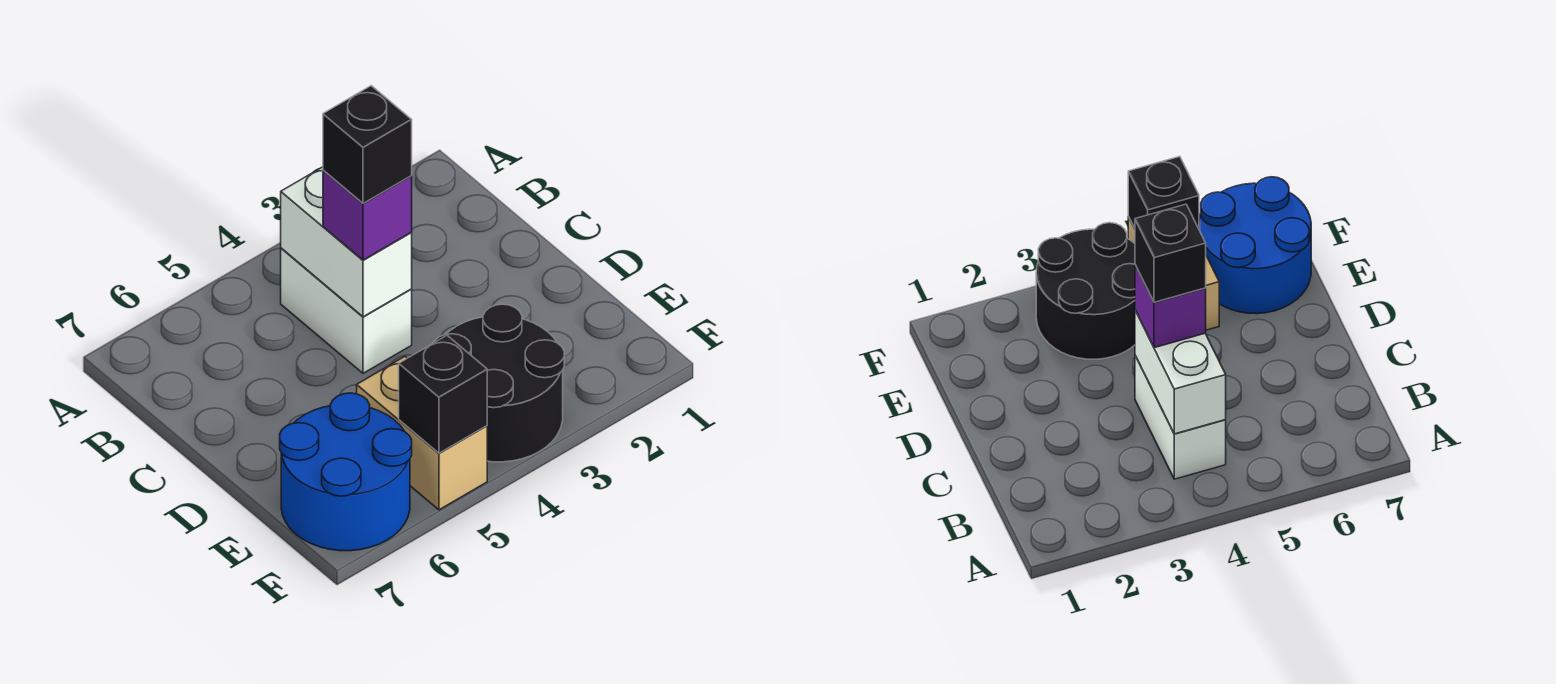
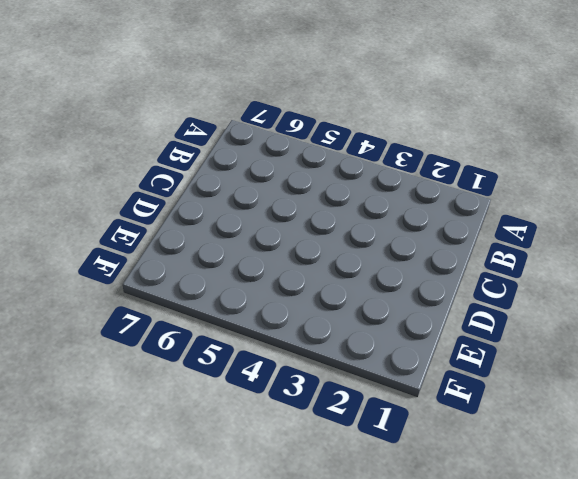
none -> white 1x2 brick [281,248,412,373]
none -> black 2x2 round brick [434,304,564,462]

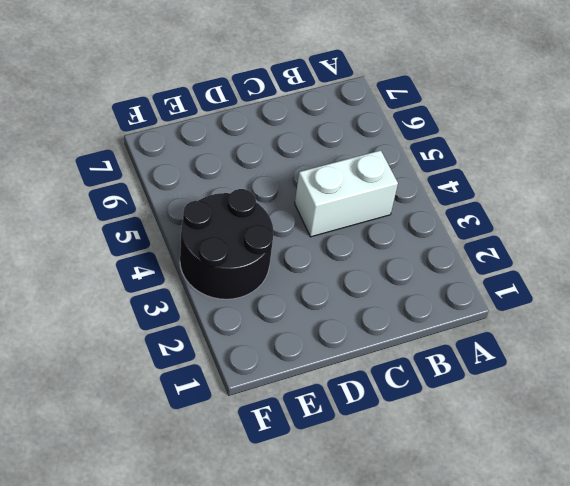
none -> tan 1x2 brick [357,357,487,510]
none -> blue 2x2 round brick [280,393,412,551]

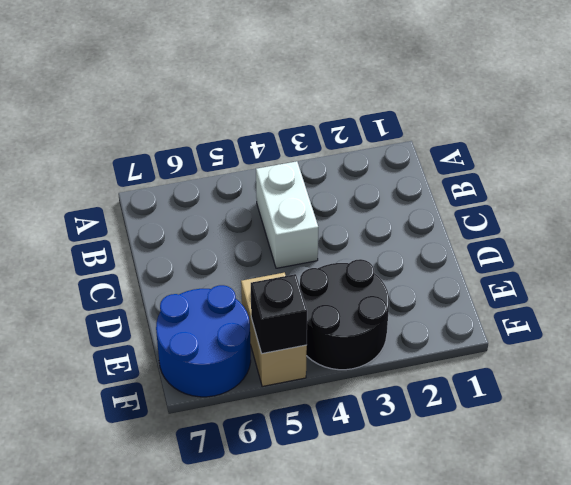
none -> white 1x2 brick [281,167,412,317]
none -> purple 1x1 brick [323,170,412,260]

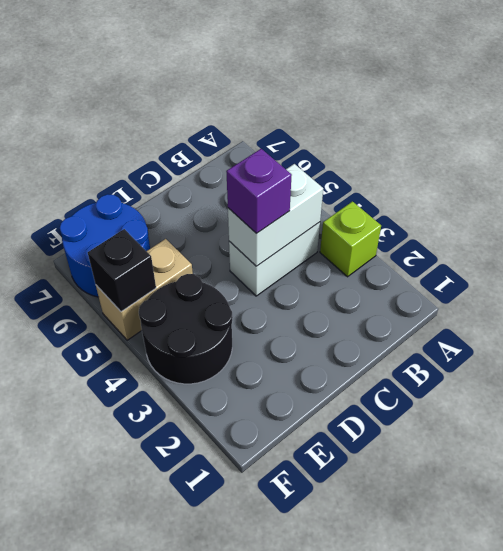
lime 1x1 brick [320,202,381,277] -> none
none -> black 1x1 brick [323,86,412,203]

